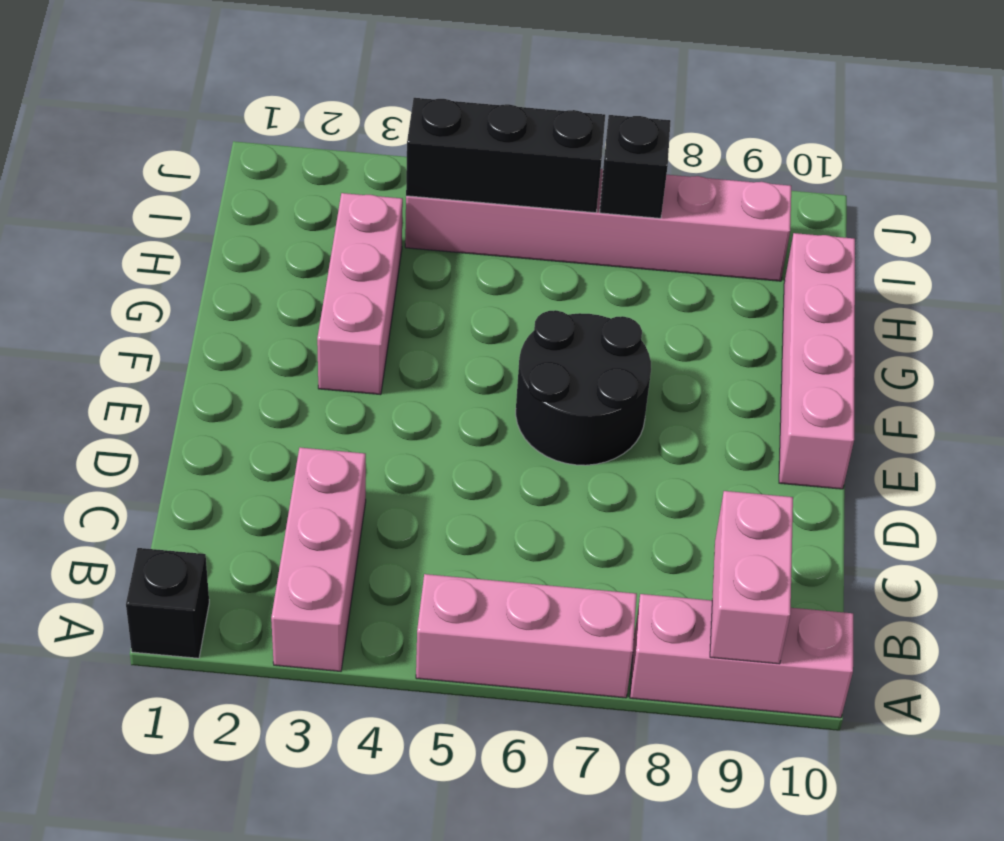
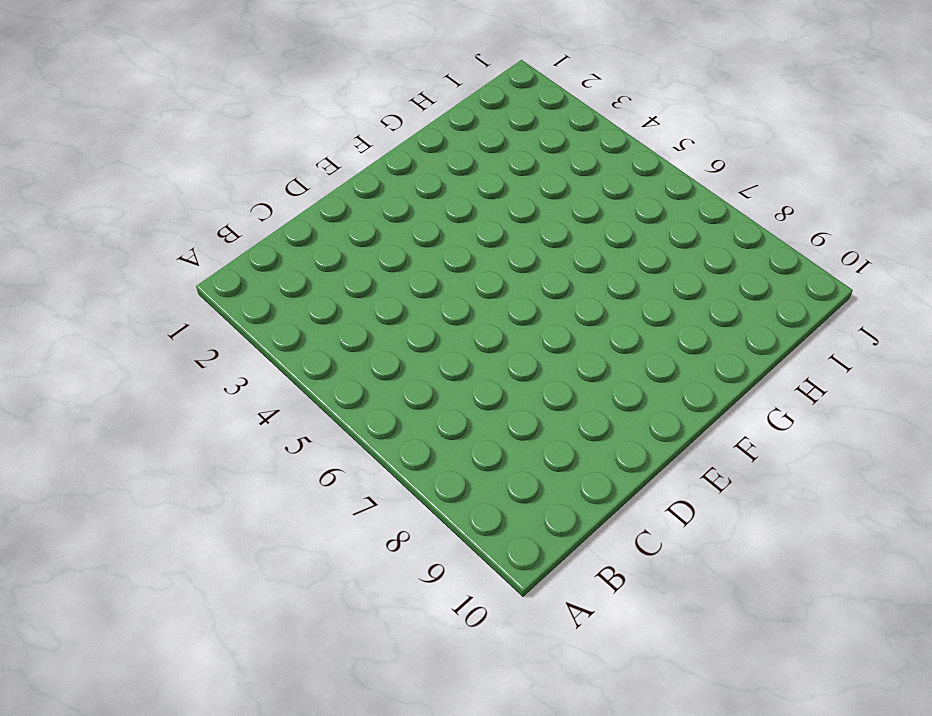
none -> black 1x1 brick [126,548,209,658]
none -> pink 1x3 brick [271,448,366,671]

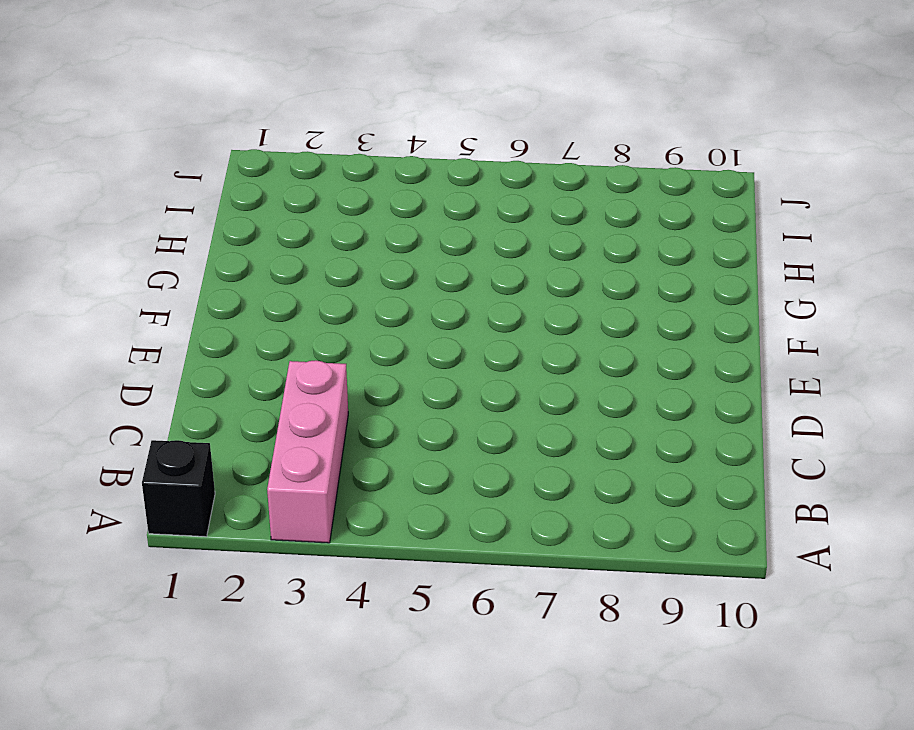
none -> pink 1x3 brick [416,574,637,698]
none -> pink 1x3 brick [630,594,853,718]

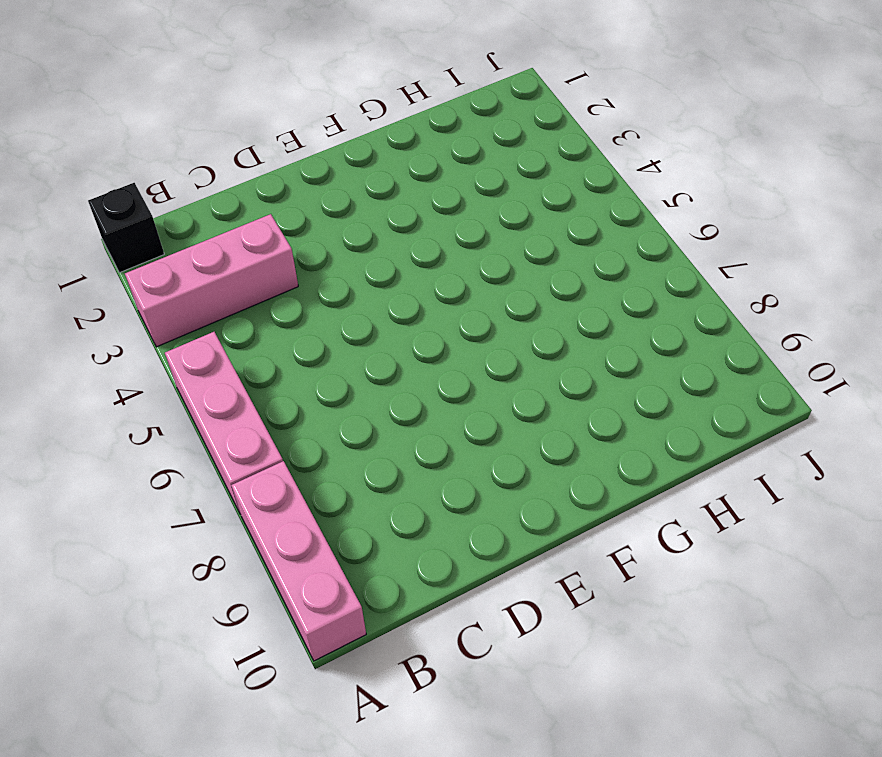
none -> black 2x2 round brick [516,310,651,465]
none -> pink 1x4 brick [779,233,855,489]

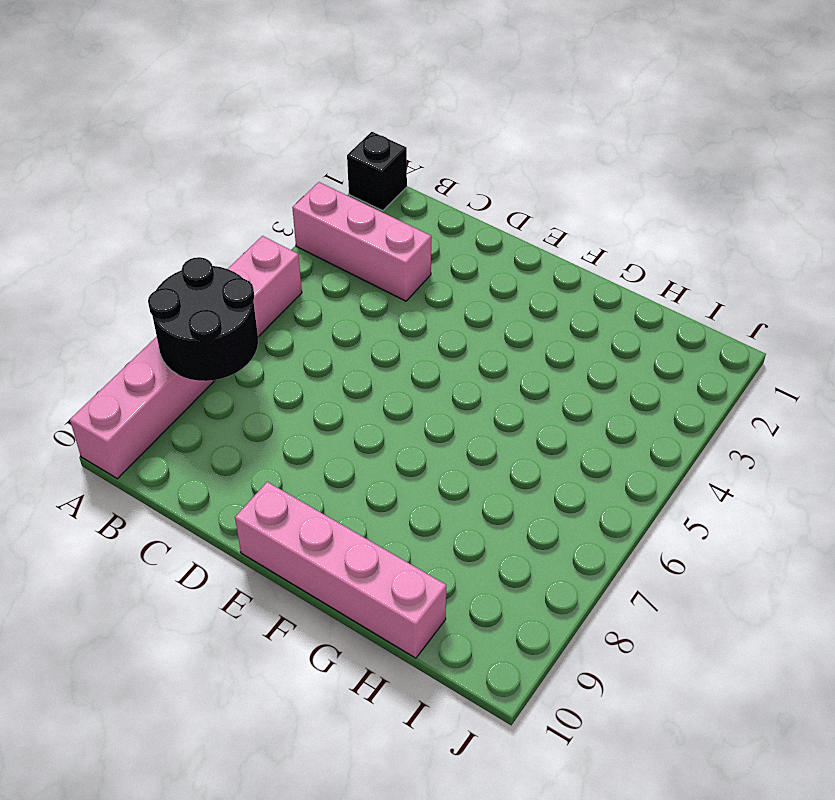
black 2x2 round brick [148,257,258,381] -> black 2x2 round brick moved to [516,310,651,465]
none -> pink 1x3 brick [317,193,403,395]
none -> pink 1x6 brick [405,169,791,281]

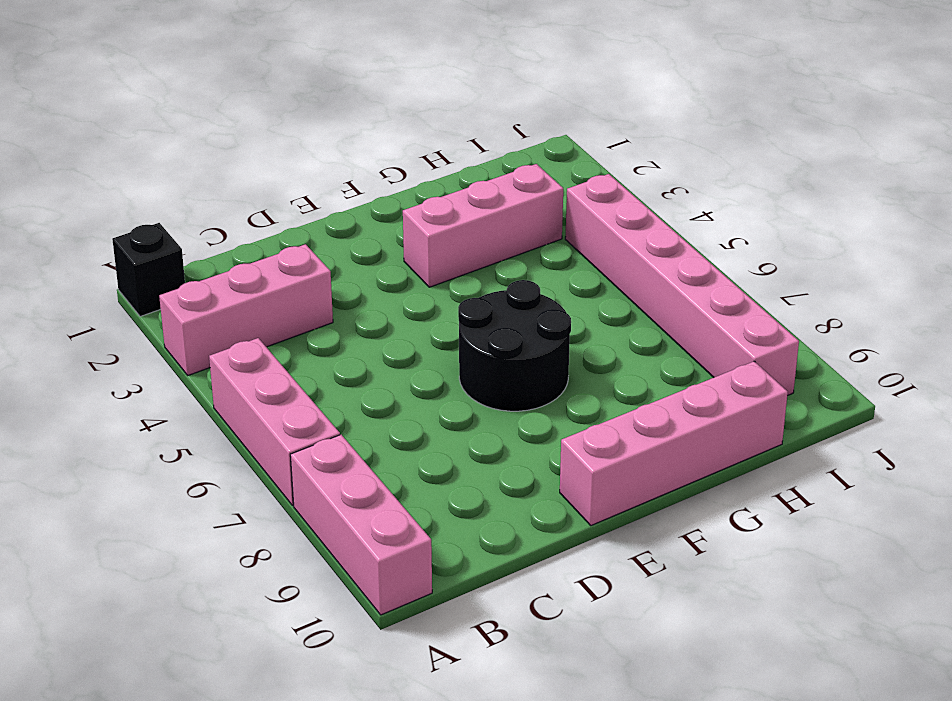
none -> pink 1x2 brick [710,491,793,664]
none -> black 1x3 brick [406,98,605,213]

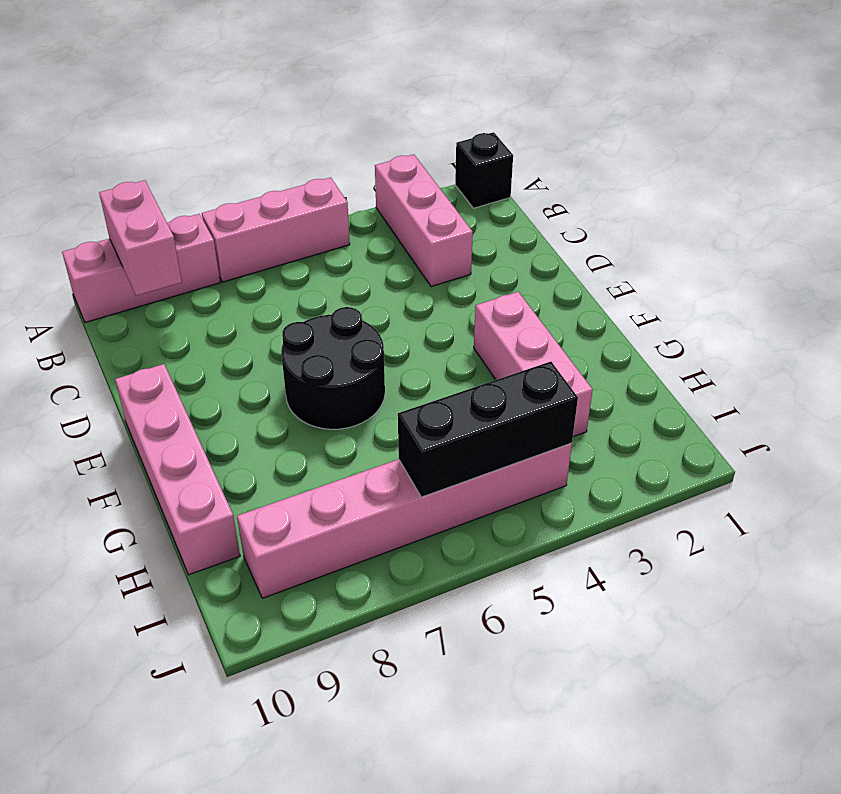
none -> black 1x1 brick [600,115,671,218]

